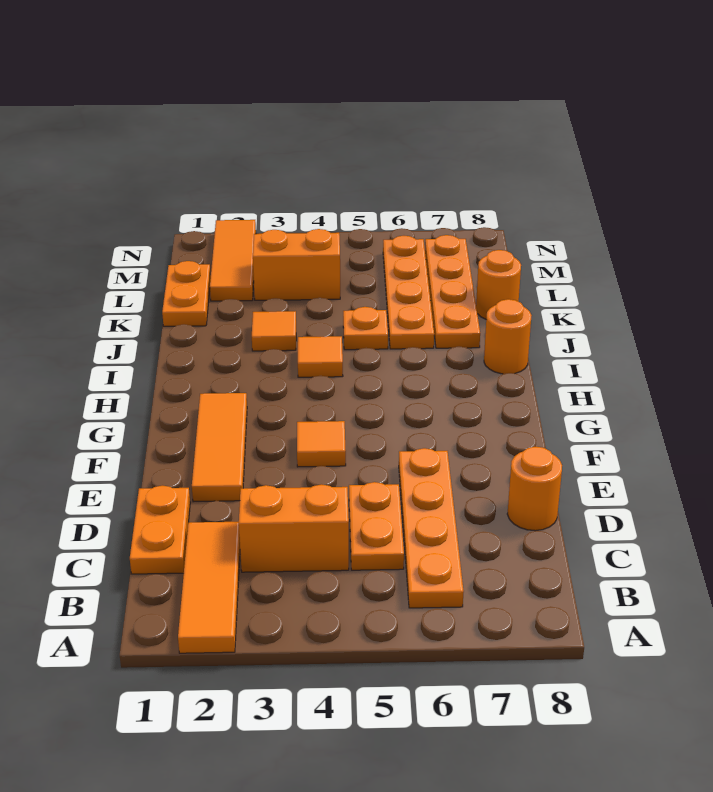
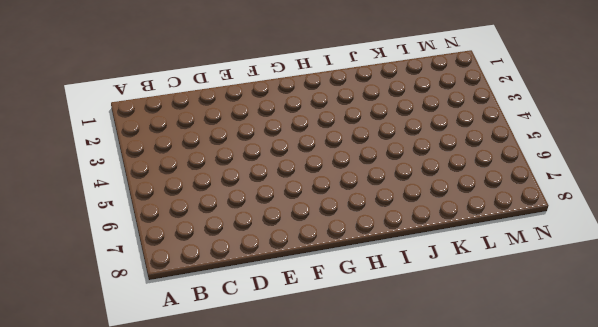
none -> orange 1x3 tile [178,522,240,653]
none -> orange 1x4 plate [399,448,464,608]
none -> orange 1x2 plate [130,486,190,574]

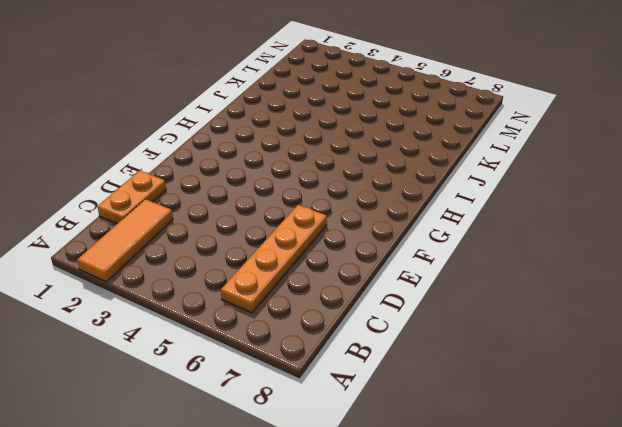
none -> orange 1x2 brick [239,484,349,572]
none -> orange 1x2 plate [349,482,404,570]
none -> orange 1x1 round brick [507,447,562,531]

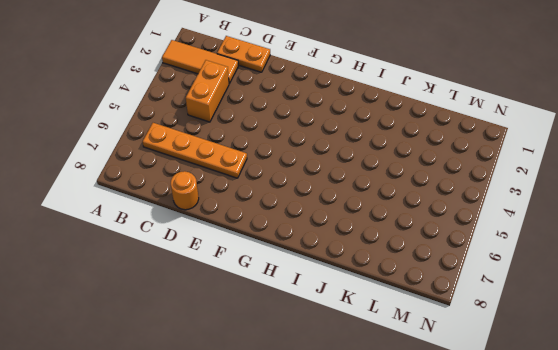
none -> orange 1x2 plate [349,482,404,570]
none -> orange 1x3 tile [192,393,247,502]
none -> orange 1x1 tile [297,421,346,467]

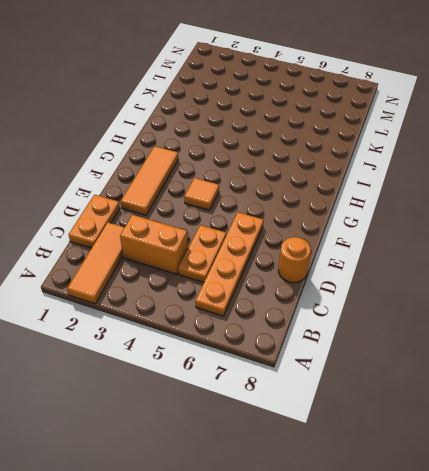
none -> orange 1x1 tile [298,336,343,377]
none -> orange 1x1 round brick [484,299,532,374]
none -> orange 1x1 tile [252,311,296,351]

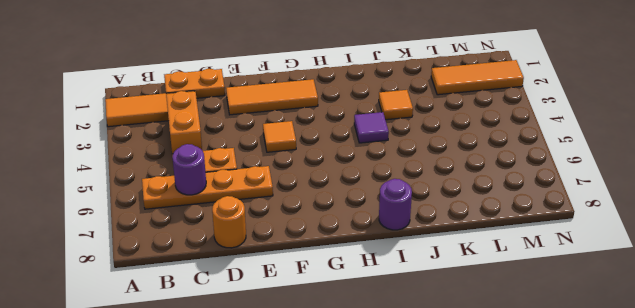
purple 1x1 round brick [172,144,206,195] -> none
purple 1x1 tile [354,112,389,143] -> orange 1x1 tile [298,336,343,377]
purple 1x1 round brick [379,179,412,230] -> orange 1x1 round brick [484,299,532,374]
none -> orange 1x1 plate [343,307,388,350]
none -> orange 1x4 plate [383,236,434,349]
none -> orange 1x4 plate [425,235,480,348]

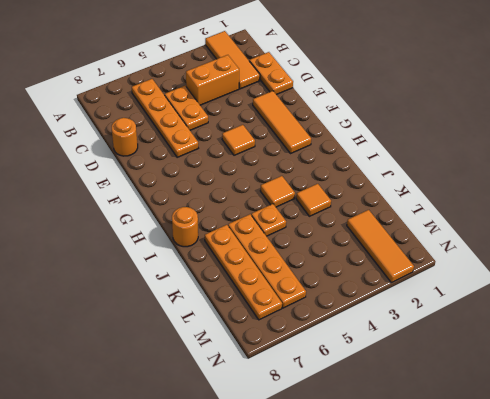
none -> orange 1x2 plate [162,261,211,326]
none -> orange 1x1 round brick [476,250,521,319]
none -> orange 1x2 brick [253,229,340,300]

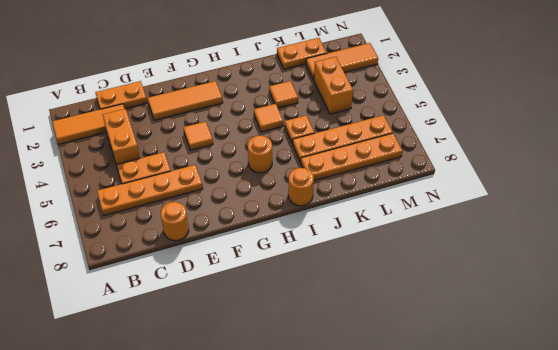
orange 1x1 round brick [248,136,272,173] -> orange 1x1 round brick moved to [476,250,521,319]

